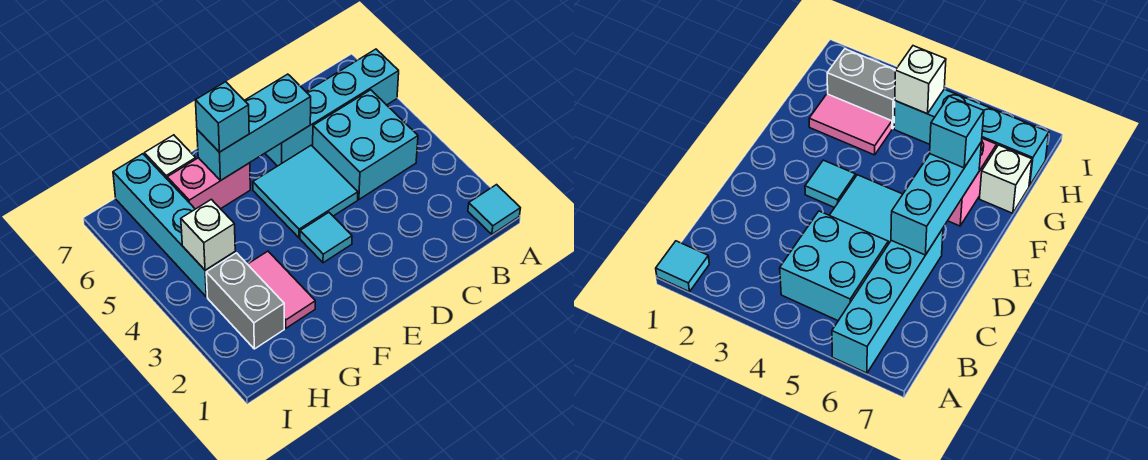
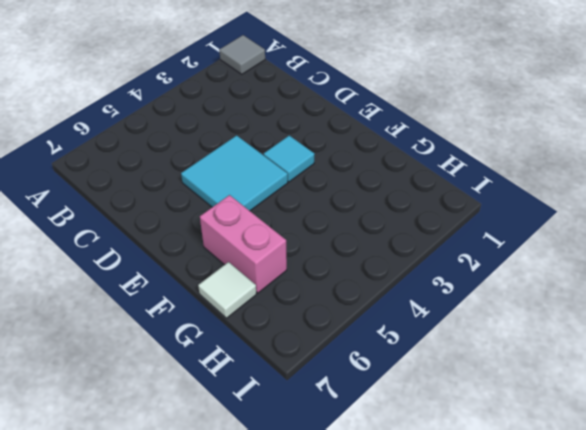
grey 1x1 tile [219,35,265,74] -> cyan 1x1 tile [468,185,520,234]
white 1x1 tile [198,262,256,318] -> white 1x1 brick [144,135,196,179]
none -> cyan 1x4 brick [265,49,399,166]
none -> cyan 2x2 brick [313,90,418,199]
none -> pink 1x2 tile [248,251,315,328]

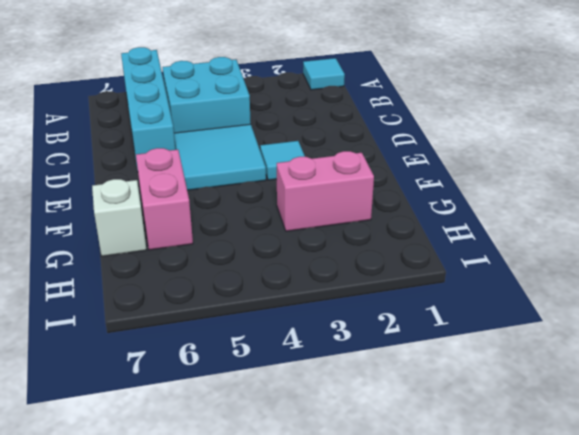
pink 1x2 brick [277,151,374,231] -> pink 1x2 tile [248,251,315,328]
none -> grey 1x2 brick [206,253,284,349]
none -> cyan 1x4 brick [113,154,235,297]
none -> cyan 1x3 brick [197,74,311,180]

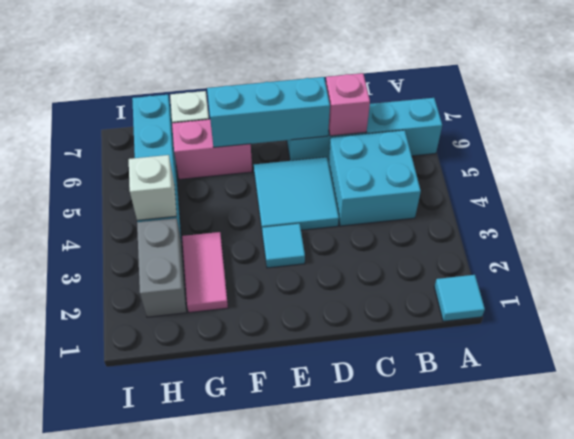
pink 1x1 brick [326,73,370,136] -> none
none -> cyan 1x1 brick [196,82,249,152]

